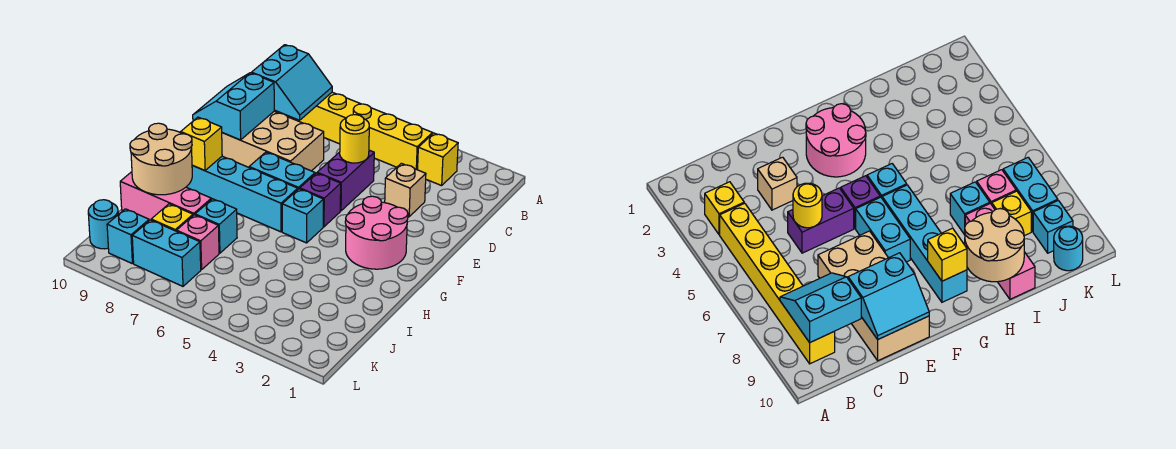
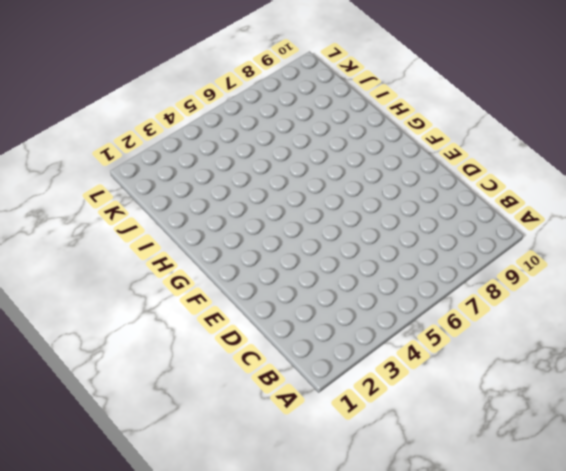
none -> yellow 1x1 brick [418,133,458,186]
none -> yellow 1x6 brick [274,92,432,170]
none -> tan 1x1 brick [385,163,426,217]

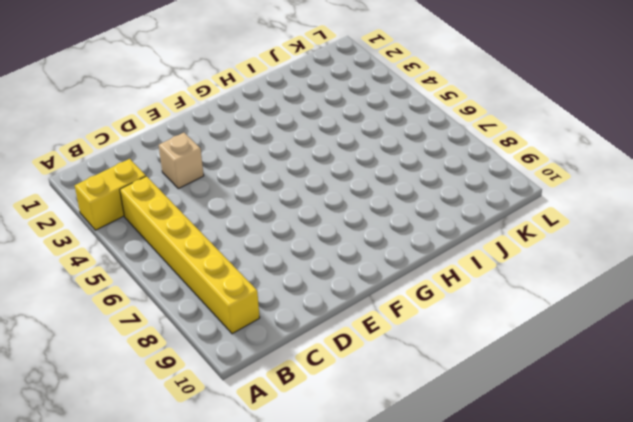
yellow 1x2 brick [75,159,146,230] -> yellow 1x1 brick [418,133,458,186]
none -> purple 1x2 brick [317,150,374,211]
none -> tan 2x4 brick [222,111,324,171]
none -> pink 2x2 round brick [345,196,408,269]

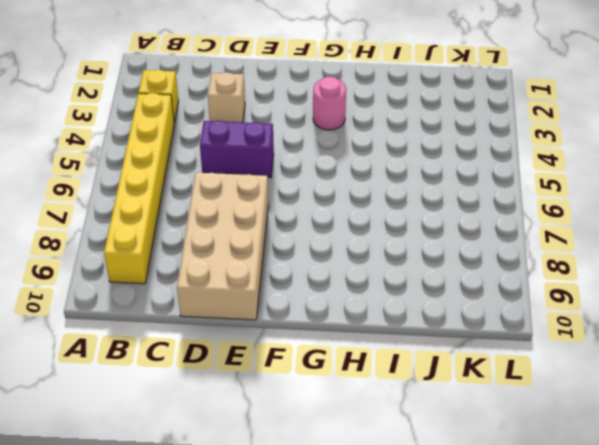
pink 1x1 round brick [313,76,346,130] -> pink 2x2 round brick [345,196,408,269]
none -> purple 1x1 brick [300,173,341,227]
none -> cyan 1x2 brick [249,152,315,189]
none -> cyan 1x1 brick [282,189,323,243]

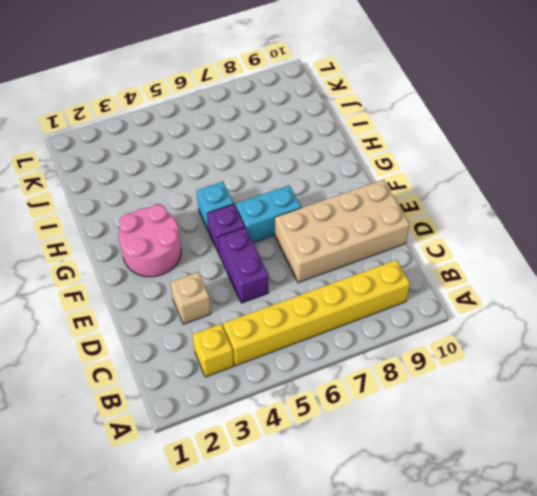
none -> cyan 1x4 brick [187,156,298,232]
none -> cyan 1x1 brick [195,199,237,253]
none -> pink 1x3 brick [120,172,211,221]

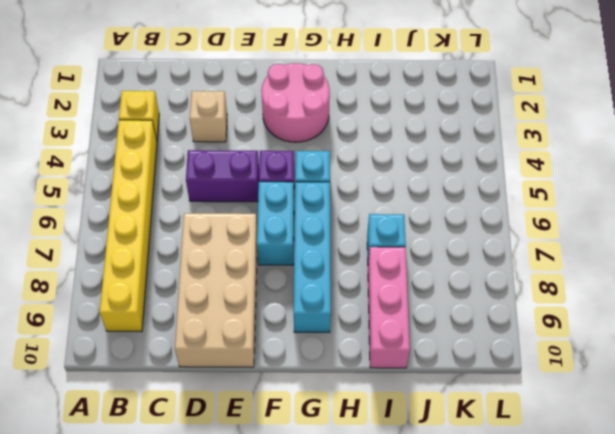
none -> pink 1x1 brick [177,215,219,270]
none -> yellow 1x1 brick [151,204,193,231]
none -> cyan 1x2 brick [132,220,201,286]

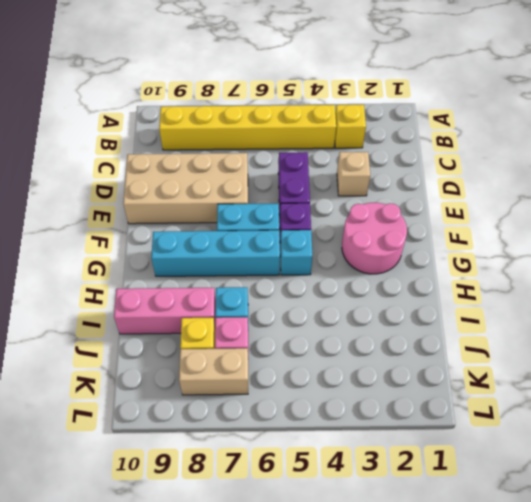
tan 1x2 brick [179,348,248,395] -> cyan 1x2 brick [132,220,201,286]
none -> cyan 1x1 brick [107,209,149,263]
none -> cyan 1x1 round brick [88,200,118,249]
none -> cyan 2x2 slope [252,45,332,120]

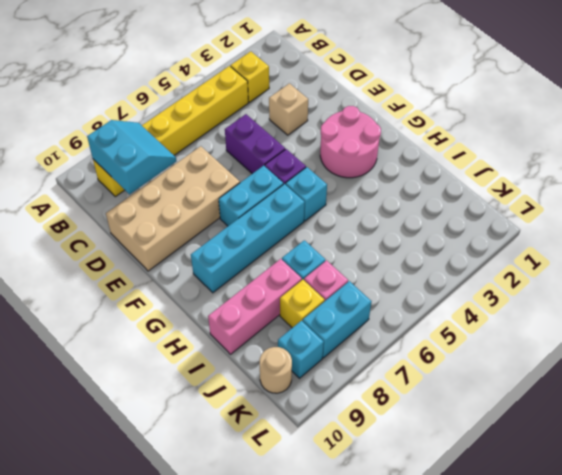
tan 1x1 round brick [259,347,292,393] -> cyan 1x1 round brick [88,200,118,249]
none -> yellow 1x1 round brick [340,115,369,163]
none -> cyan 2x2 slope [193,73,274,140]
none -> yellow 1x1 brick [181,117,222,171]

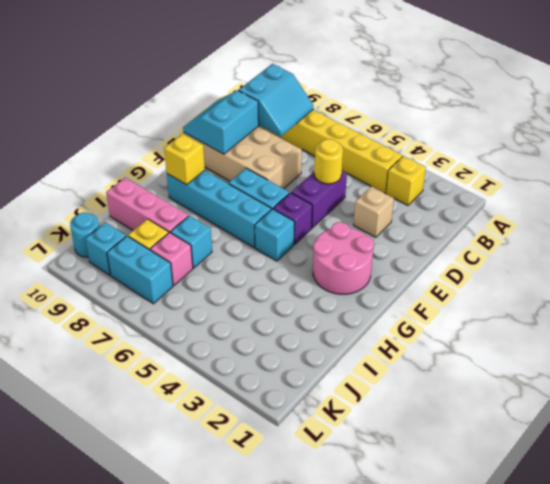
none -> tan 2x2 round brick [130,123,192,195]

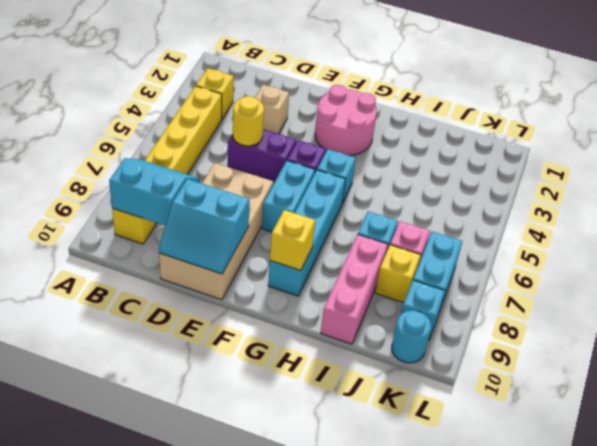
none -> tan 2x2 round brick [130,123,192,195]

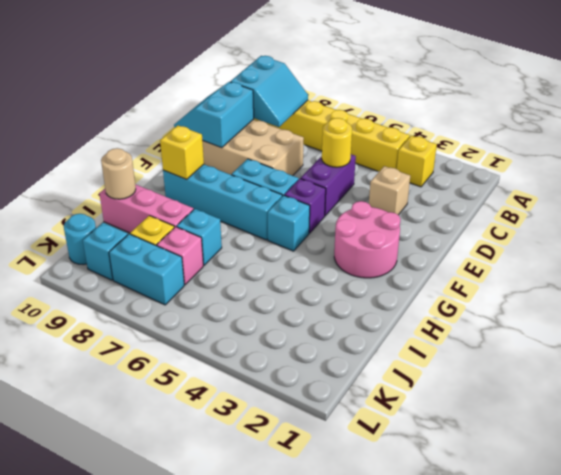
tan 1x1 round brick [101,148,136,199] -> tan 2x2 round brick [130,123,192,195]

